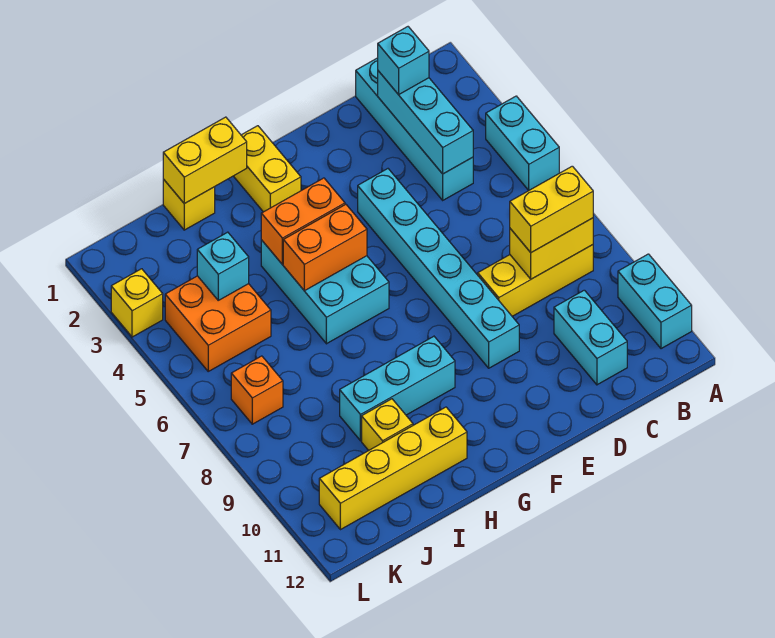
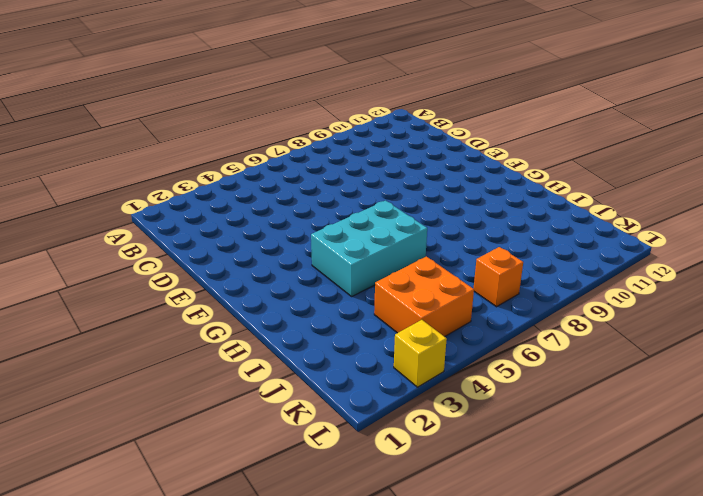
none -> cyan 1x2 brick [486,96,559,190]
none -> cyan 1x2 brick [618,254,692,349]
none -> yellow 1x3 brick [478,245,593,316]

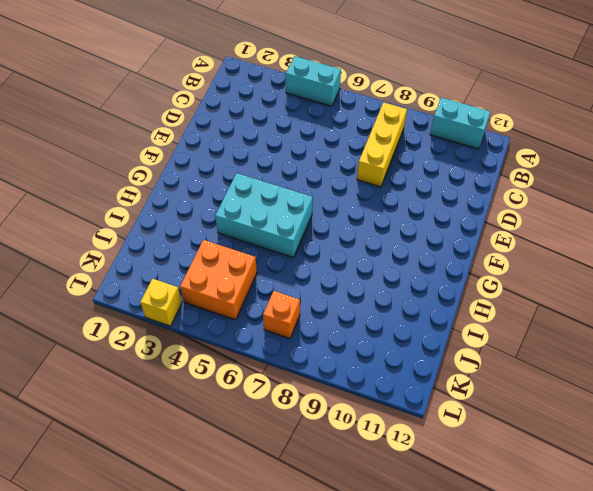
none -> cyan 1x4 brick [356,58,473,200]
none -> cyan 1x2 brick [554,290,627,385]
none -> cyan 1x6 brick [358,169,519,368]

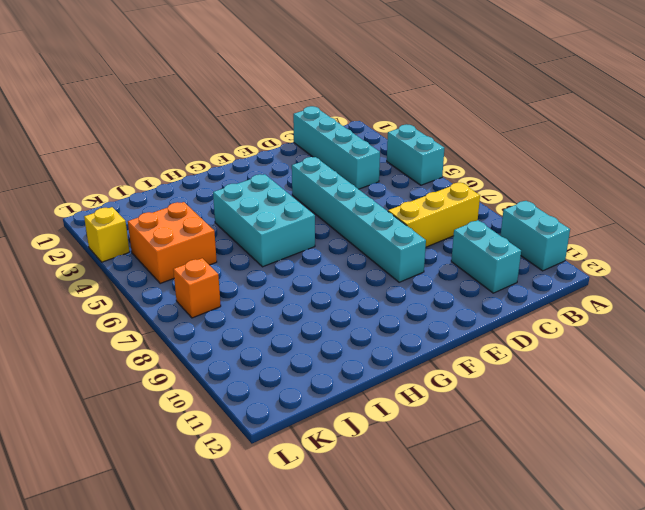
none -> yellow 1x2 brick [234,126,301,212]
none -> cyan 1x3 brick [340,336,455,441]
none -> yellow 1x4 brick [319,407,467,530]

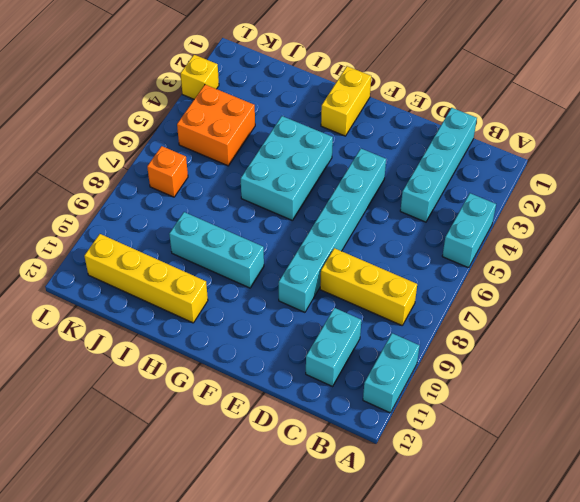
none -> yellow 1x1 brick [163,179,215,230]
none -> yellow 1x1 brick [362,399,413,451]
none -> yellow 1x2 brick [510,218,593,279]

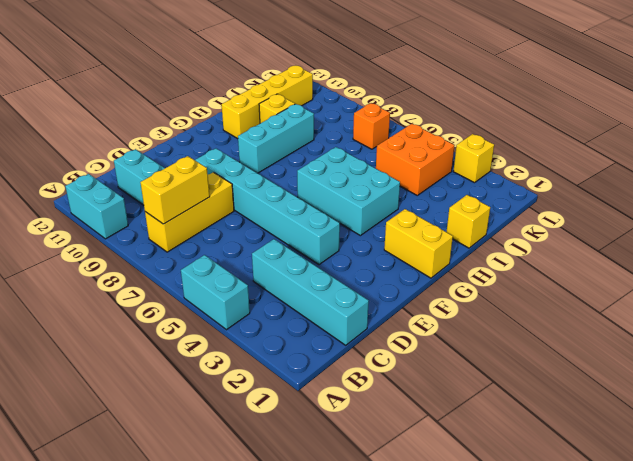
none -> cyan 1x3 brick [378,71,473,174]
none -> orange 1x2 brick [261,178,345,264]
none -> orange 1x2 brick [283,204,367,291]

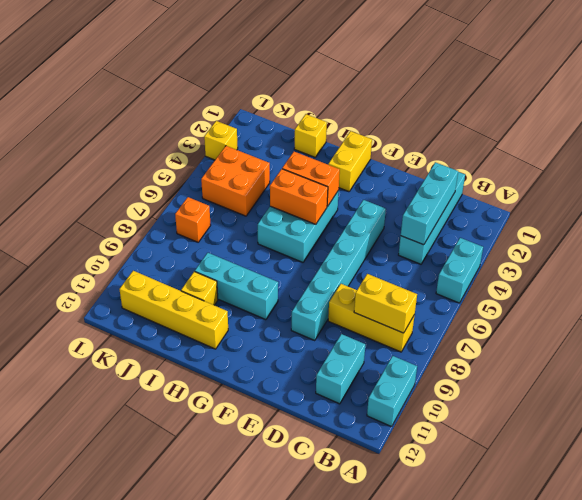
none -> yellow 1x2 brick [163,117,247,204]
none -> cyan 1x1 brick [197,232,249,300]
none -> yellow 1x2 brick [510,166,593,253]

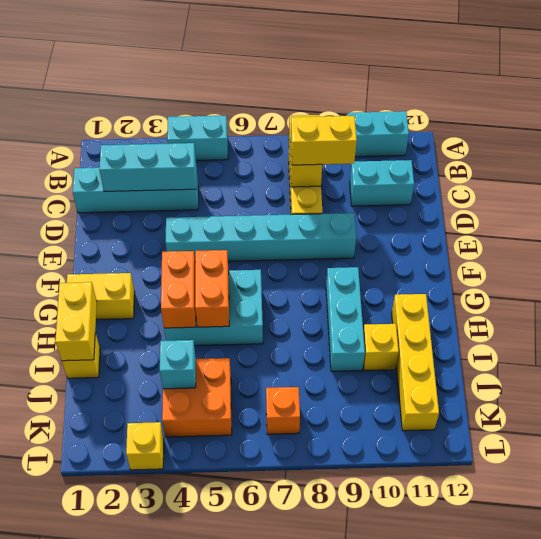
yellow 1x2 brick [291,116,357,165] -> yellow 1x2 brick turned to [510,166,593,253]
none -> cyan 1x1 brick [378,27,429,95]

